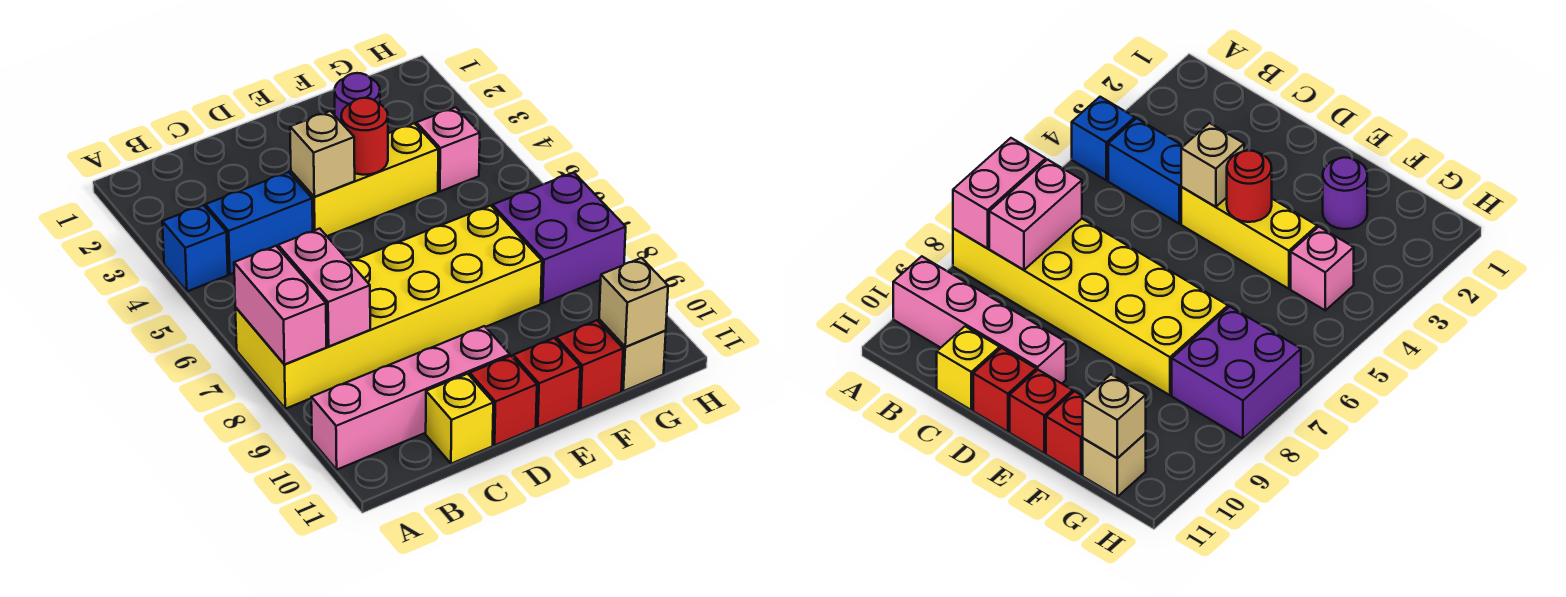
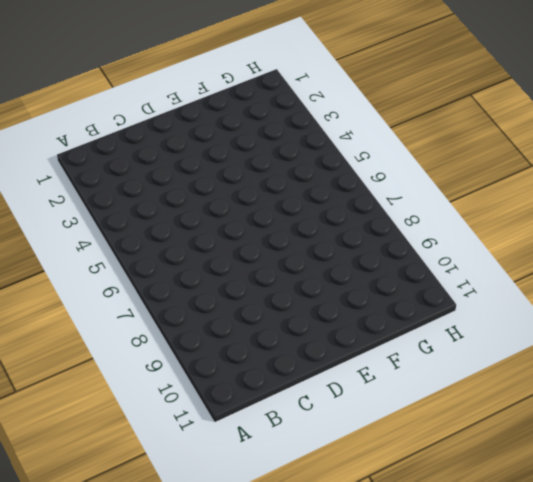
none -> blue 1x1 brick [162,205,228,291]
none -> yellow 2x6 brick [235,206,542,409]
none -> pink 1x4 brick [311,326,510,470]

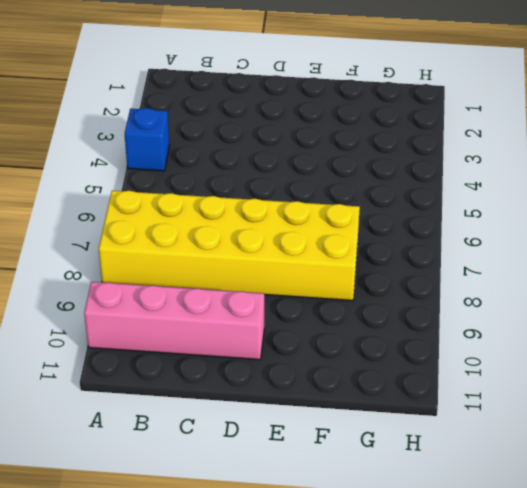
none -> blue 1x2 brick [206,172,313,274]
none -> yellow 1x1 brick [426,374,493,464]
none -> yellow 1x3 brick [291,123,438,236]

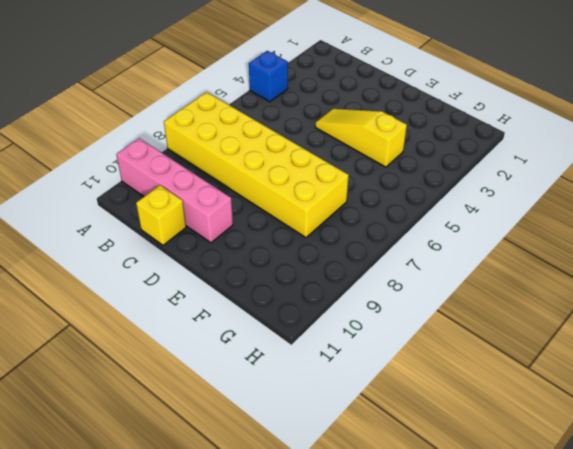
yellow 1x3 slope [315,109,407,167] -> yellow 1x3 brick [291,123,438,236]
none -> blue 1x2 brick [206,172,313,274]
none -> red 1x1 brick [470,356,537,445]
none -> red 1x1 brick [513,338,580,427]

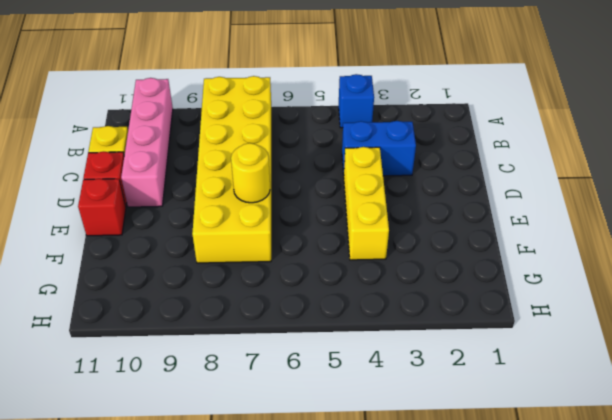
blue 1x2 brick [342,121,416,176] -> blue 1x2 brick turned to [206,172,313,274]
yellow 1x1 round brick [231,143,270,203] -> none
none -> purple 1x1 round brick [335,73,380,122]
none -> red 1x1 brick [556,320,623,409]
none -> pink 1x1 brick [416,107,480,191]

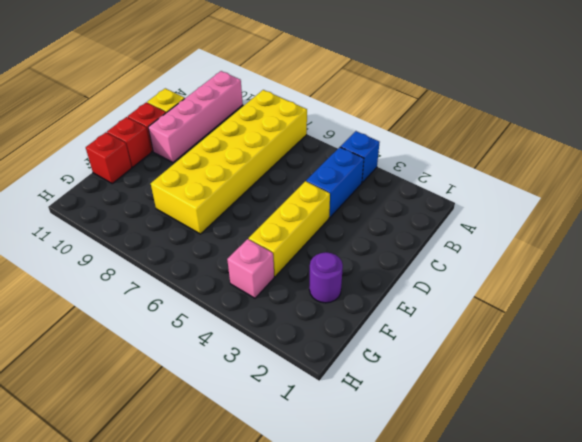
none -> purple 2x2 brick [493,172,626,303]
none -> tan 1x1 brick [599,320,666,391]
none -> pink 1x2 brick [234,246,326,364]

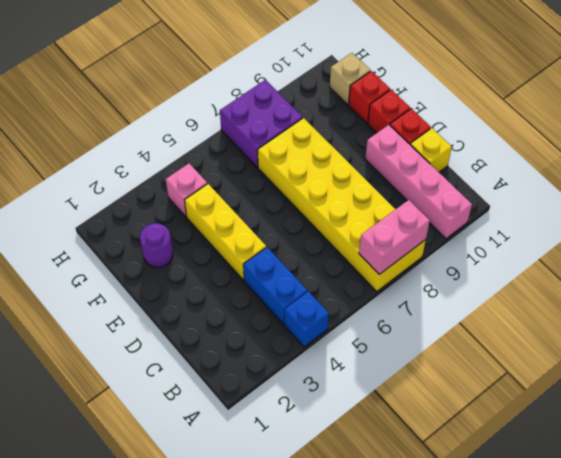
none -> pink 1x2 brick [278,229,370,346]
none -> tan 1x1 brick [290,111,355,197]
none -> red 1x1 round brick [341,98,388,175]

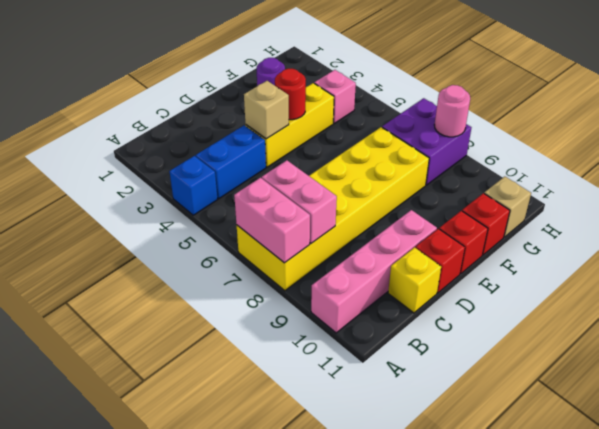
pink 1x1 round brick [434,85,470,137] -> none
none -> tan 1x1 brick [599,258,668,347]

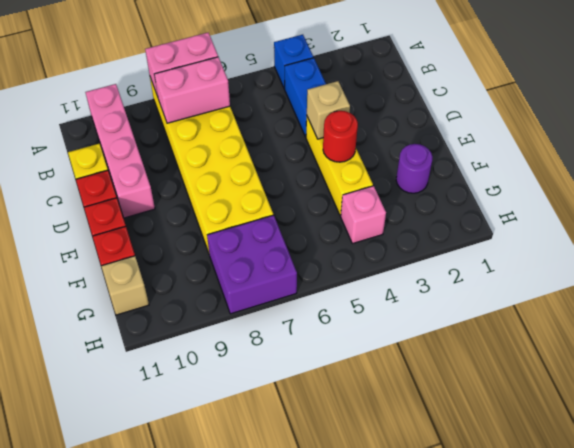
none -> tan 1x1 brick [599,258,668,347]

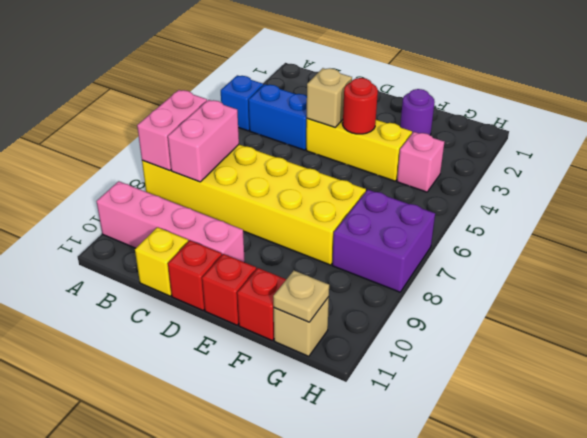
tan 1x1 plate [273,271,329,322] -> tan 1x1 brick [599,258,668,347]

